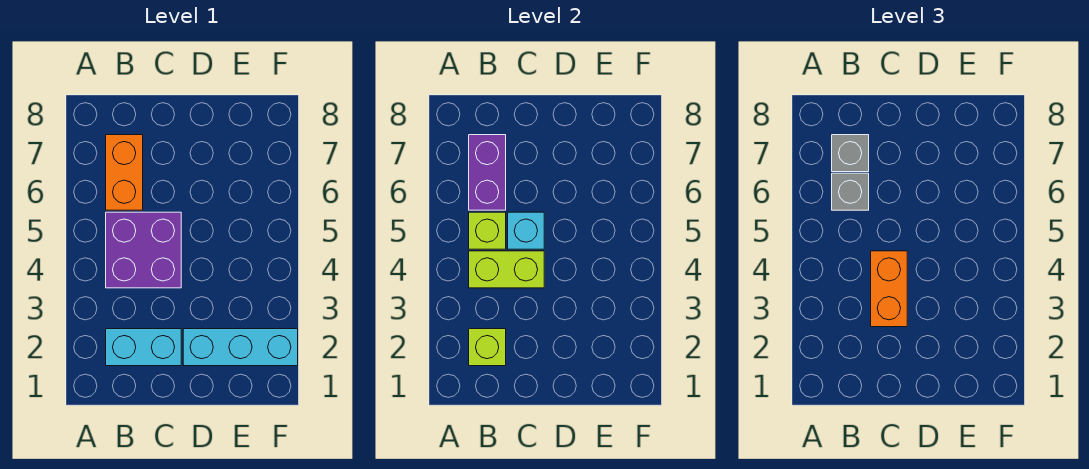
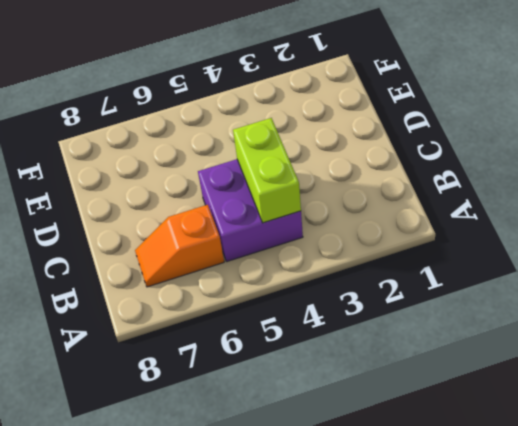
orange 1x2 slope [135,205,224,287] -> orange 1x2 brick [106,135,143,210]
none -> cyan 1x2 brick [106,329,181,366]
none -> cyan 1x3 brick [183,329,298,366]
none -> lime 1x1 brick [469,329,506,366]

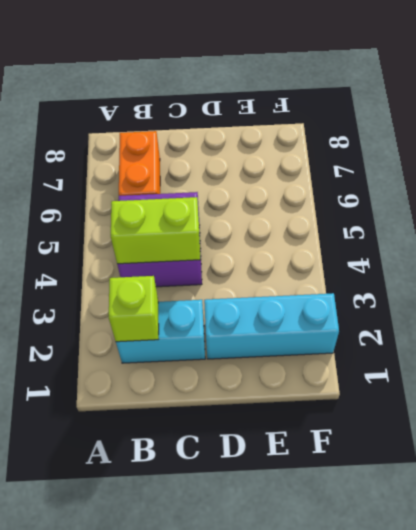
none -> lime 1x1 brick [469,212,506,249]
none -> purple 1x2 brick [469,135,506,210]
none -> cyan 1x1 brick [508,212,544,249]

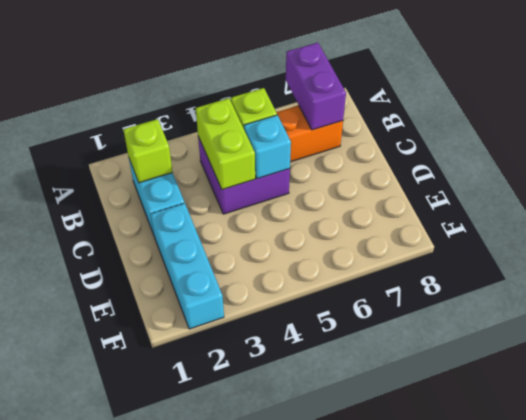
purple 1x2 brick [286,43,346,130] -> purple 1x2 brick turned to [469,135,506,210]
none -> grey 1x1 brick [832,173,869,210]
none -> grey 1x1 brick [832,135,869,172]
none -> orange 1x2 brick [871,251,907,327]

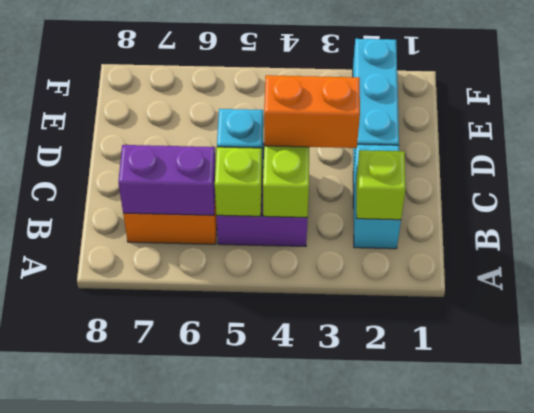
none -> grey 1x1 brick [832,173,869,210]
none -> grey 1x1 brick [832,135,869,172]

